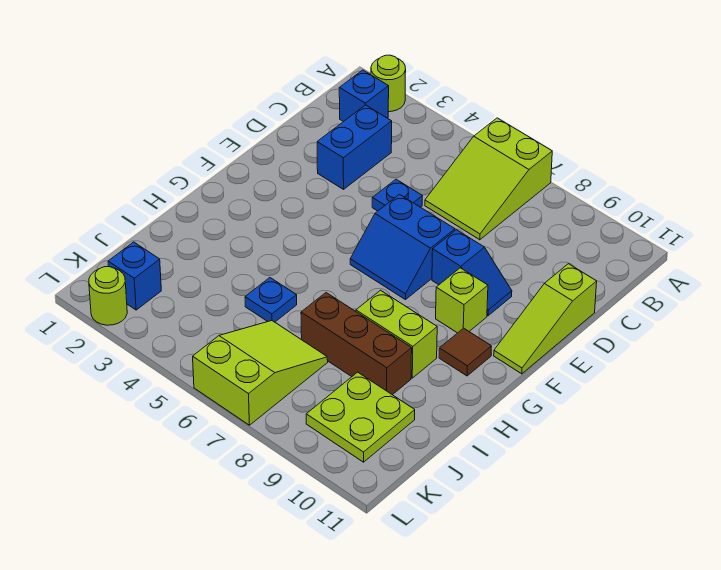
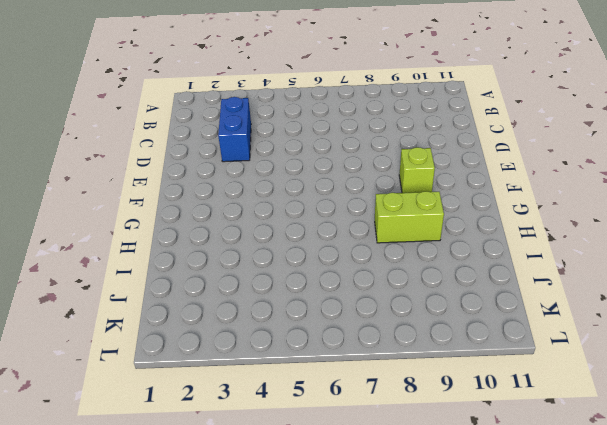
none -> lime 1x1 round brick [371,55,406,112]
none -> lime 2x3 slope [425,118,552,240]
none -> blue 1x1 brick [339,70,389,122]

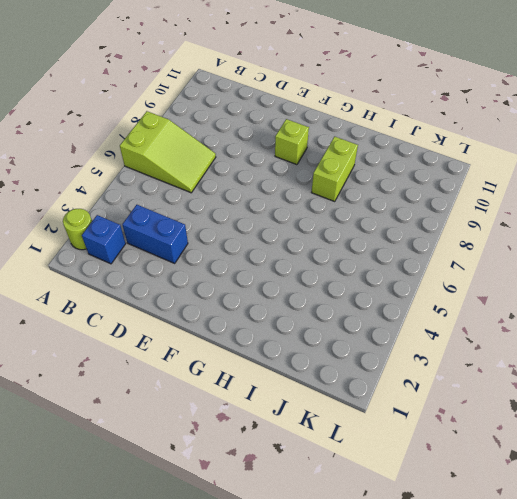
none -> blue 1x1 plate [372,179,422,211]
none -> lime 1x3 slope [494,264,597,374]
none -> blue 2x2 slope [350,194,455,300]

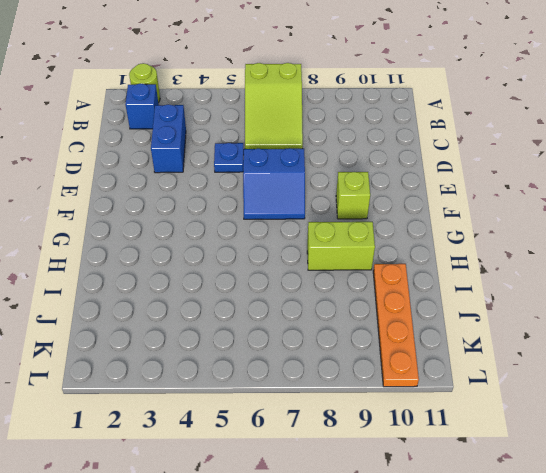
orange 1x4 plate [373,264,419,387] -> lime 2x2 plate [306,372,415,462]
none -> lime 1x3 slope [494,264,597,374]
none -> blue 1x2 slope [432,230,512,316]
none -> brown 1x1 tile [439,328,492,376]

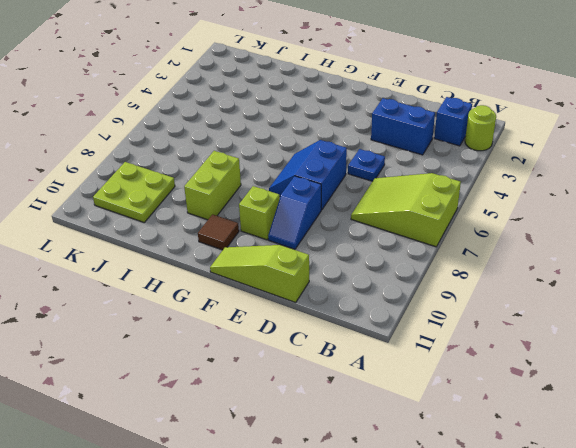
none -> blue 1x1 plate [245,278,297,322]
none -> brown 1x3 brick [301,293,412,395]
none -> lime 2x3 slope [193,321,328,425]

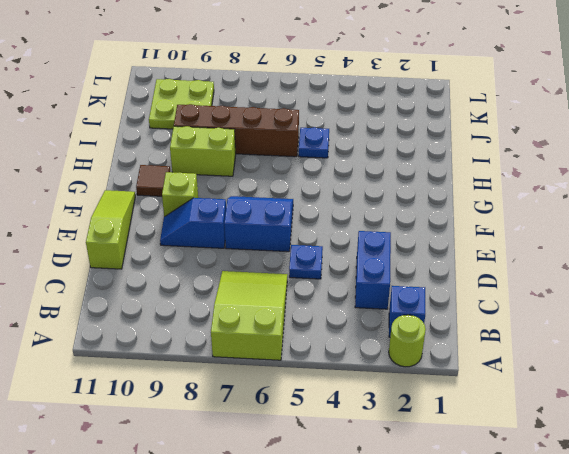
brown 1x4 brick [174,104,299,157] -> brown 1x3 brick [301,293,412,395]
none -> lime 2x3 slope [193,321,328,425]
none -> blue 1x1 brick [108,242,161,310]
none -> lime 1x1 round brick [89,267,127,325]

